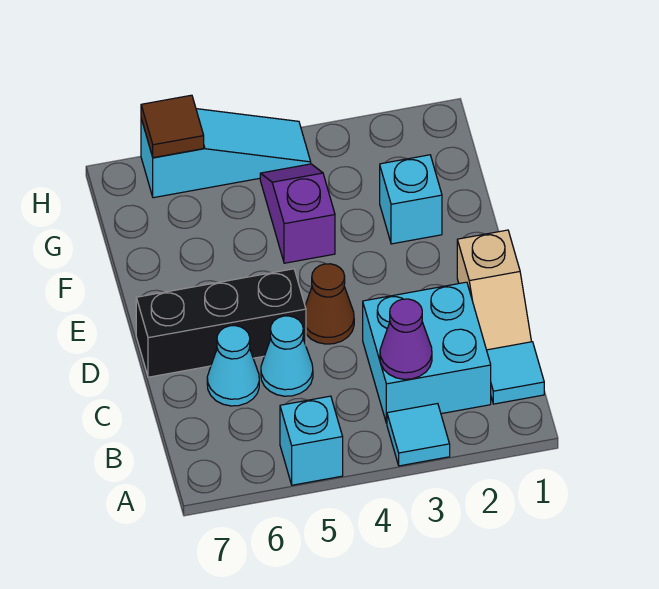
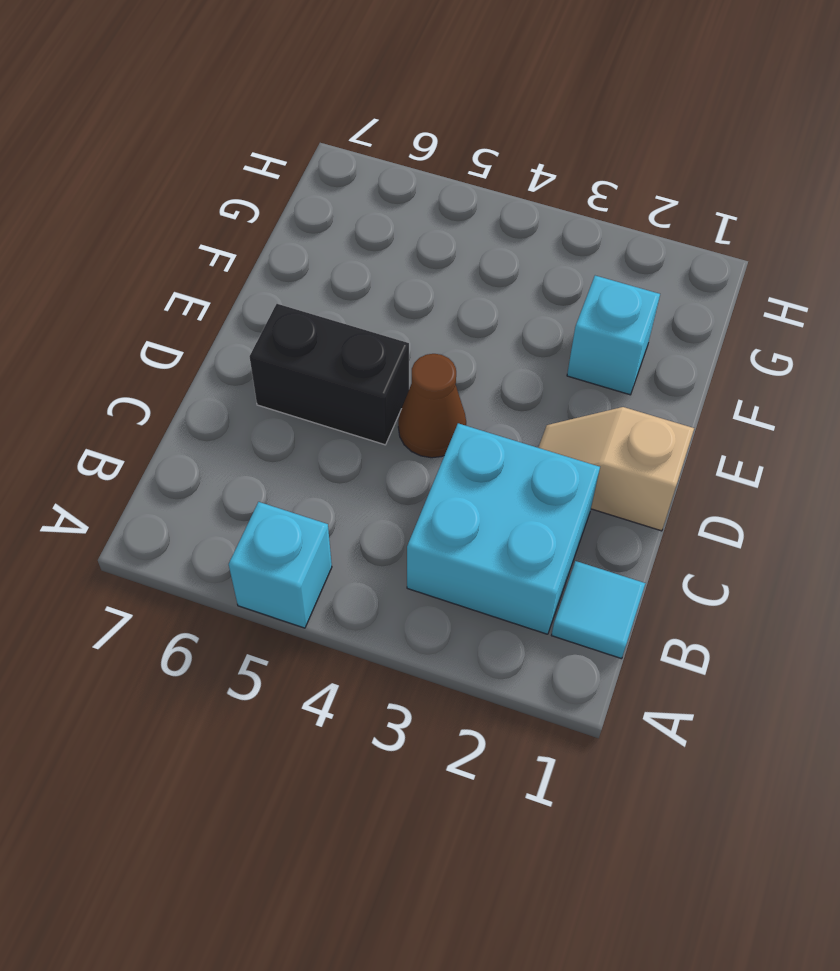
tan 1x2 slope [538,407,694,531] -> tan 1x2 slope turned to [457,230,532,350]
black 1x2 brick [250,304,409,445] -> black 1x3 brick [136,269,306,377]
none -> cyan 1x1 tile [387,404,450,466]
none -> cyan 1x1 cone [261,316,313,396]
none -> cyan 1x1 cone [207,326,259,406]

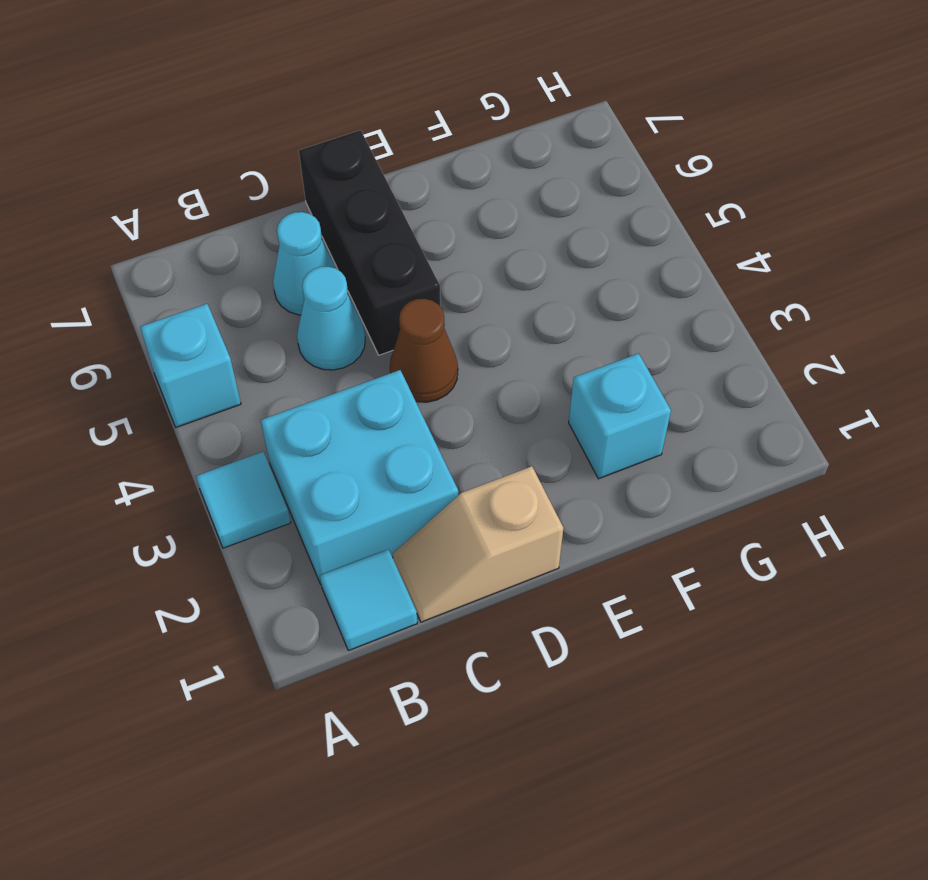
none -> purple 1x2 slope [260,164,335,263]
none -> cyan 1x3 slope [141,109,311,198]
none -> purple 1x1 cone [380,299,432,379]

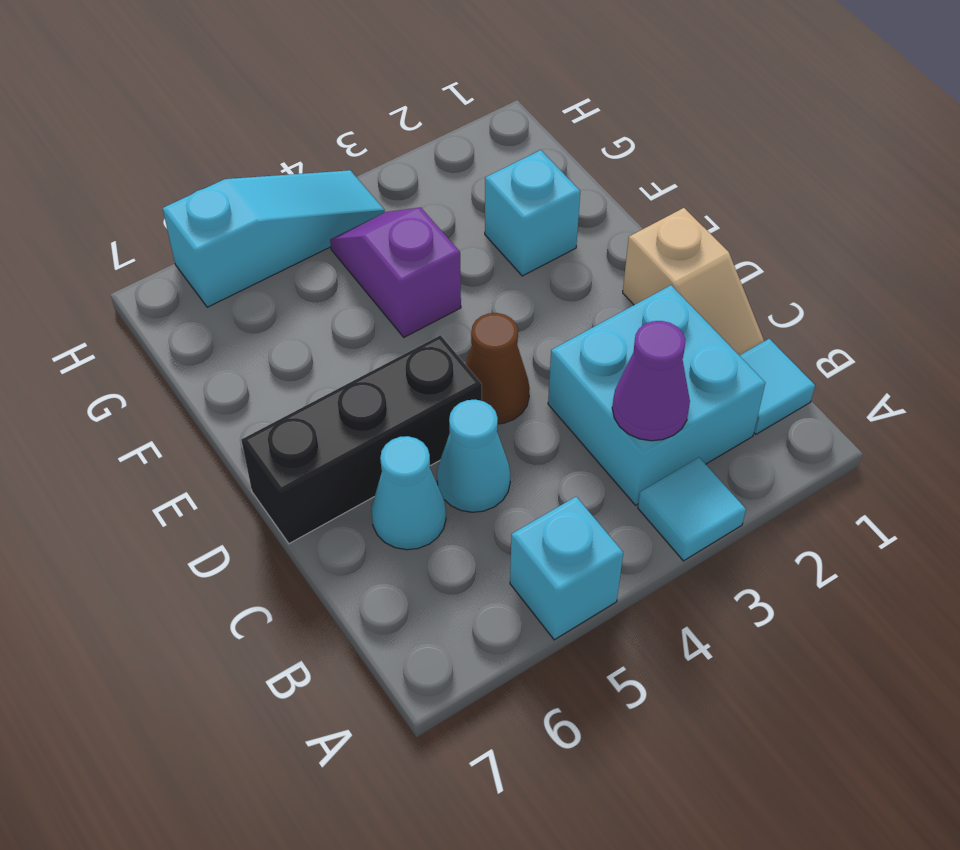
none -> brown 1x1 tile [141,95,204,158]

